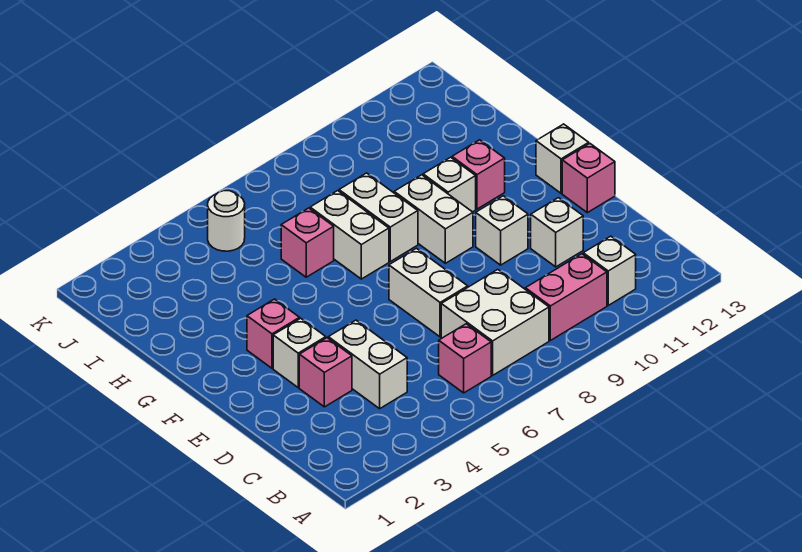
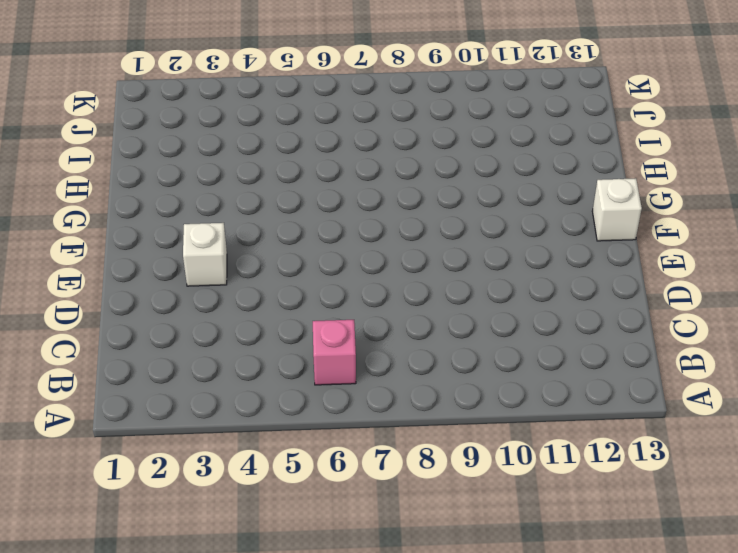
none -> white 2x2 brick [441,270,549,375]
none -> pink 1x2 brick [525,254,607,340]
none -> white 1x1 brick [583,236,636,305]

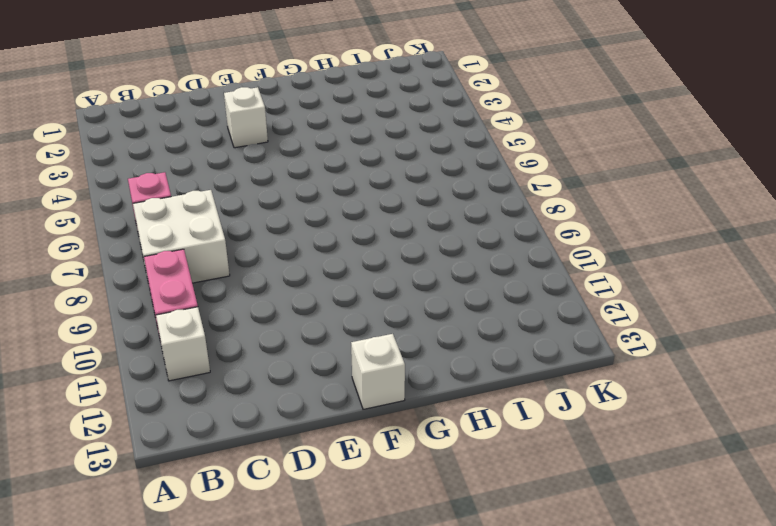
none -> white 1x2 brick [328,320,407,409]
none -> pink 1x1 brick [299,338,352,407]
none -> white 1x2 brick [389,248,468,337]

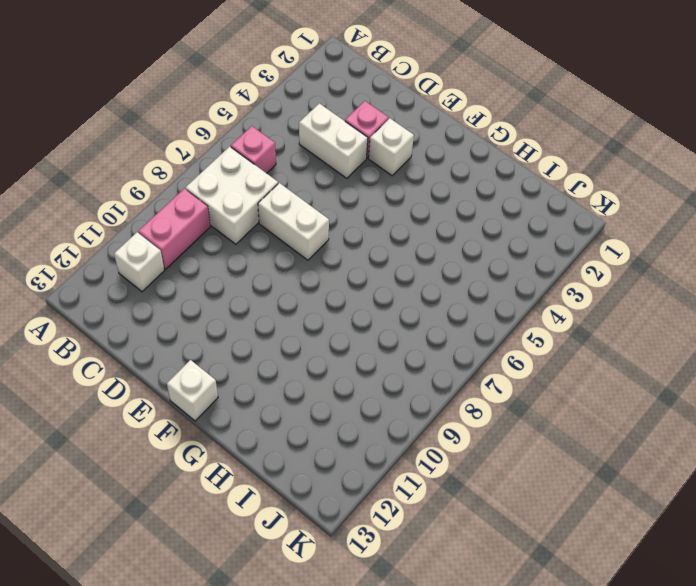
none -> white 1x1 brick [531,198,583,267]
none -> white 1x1 brick [476,196,528,265]
none -> pink 1x1 brick [562,144,615,213]

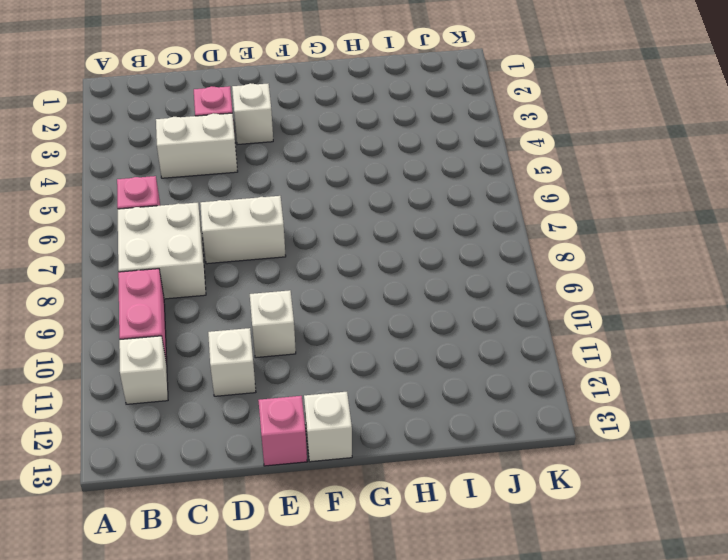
none -> pink 1x1 brick [247,299,300,368]
none -> white 1x2 brick [394,175,473,263]
none -> white 1x2 brick [310,191,389,279]

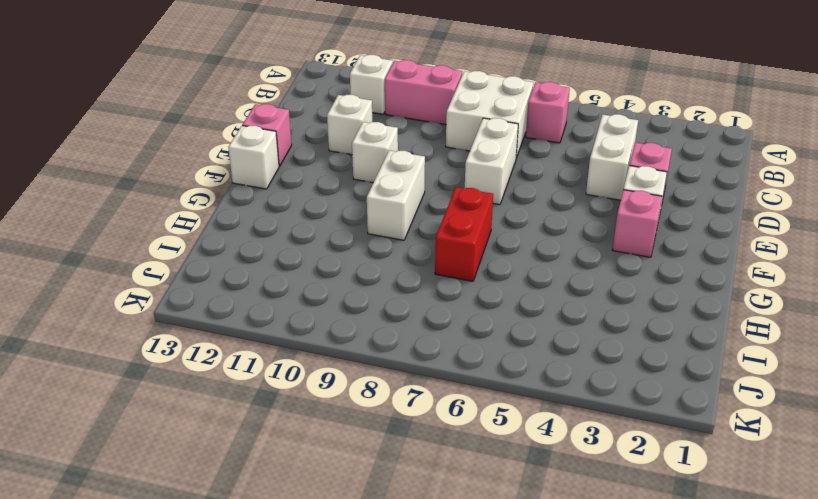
red 1x2 brick [435,187,493,281] -> white 1x2 brick [310,191,389,279]
none -> white 1x2 brick [339,173,418,261]
none -> white 1x1 brick [423,157,476,212]
none -> pink 1x1 brick [452,140,505,209]

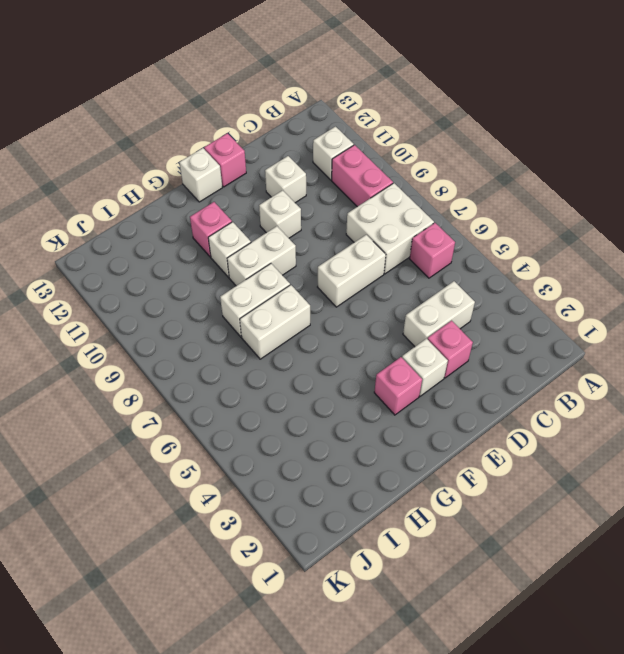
none -> pink 1x1 brick [281,208,334,277]
none -> white 1x1 round brick [208,191,245,251]

